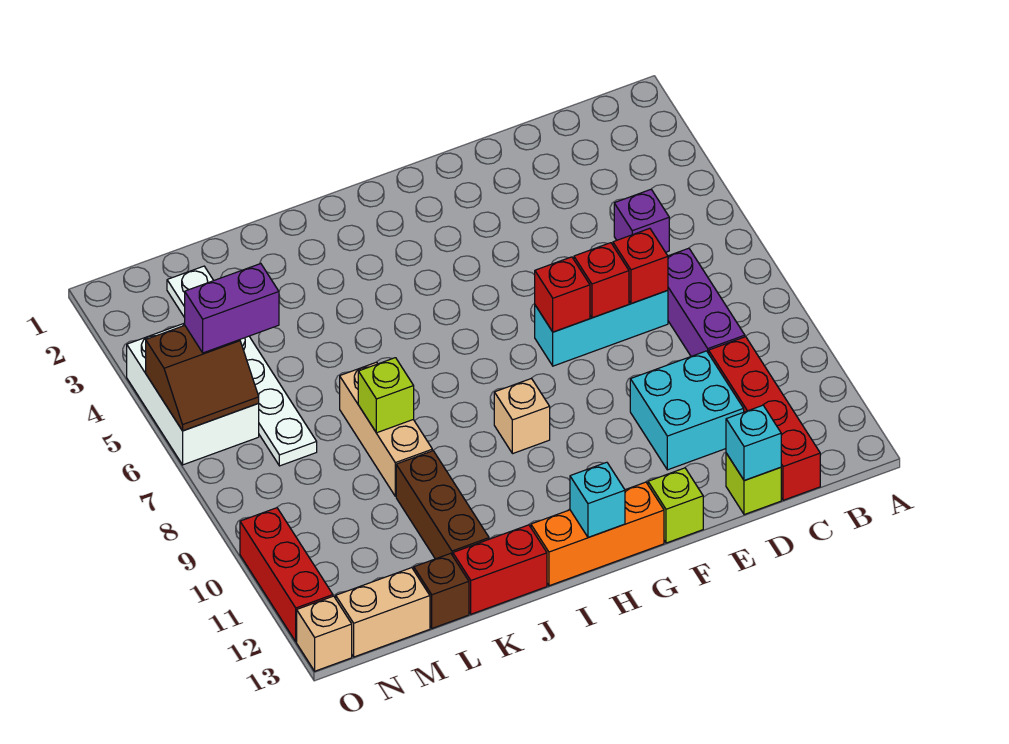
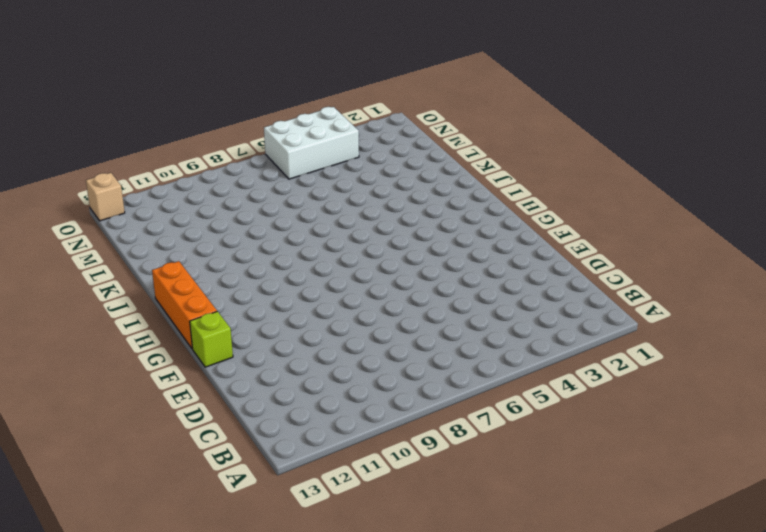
none -> purple 1x1 brick [614,190,669,252]
none -> purple 1x3 brick [668,248,745,357]
none -> red 1x4 brick [709,337,820,500]

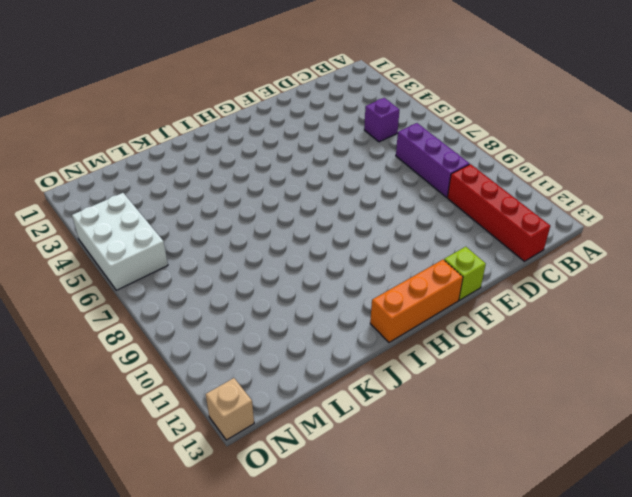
none -> cyan 1x3 brick [535,290,668,366]
none -> cyan 2x2 brick [630,351,744,470]
none -> lime 1x1 brick [726,453,781,515]

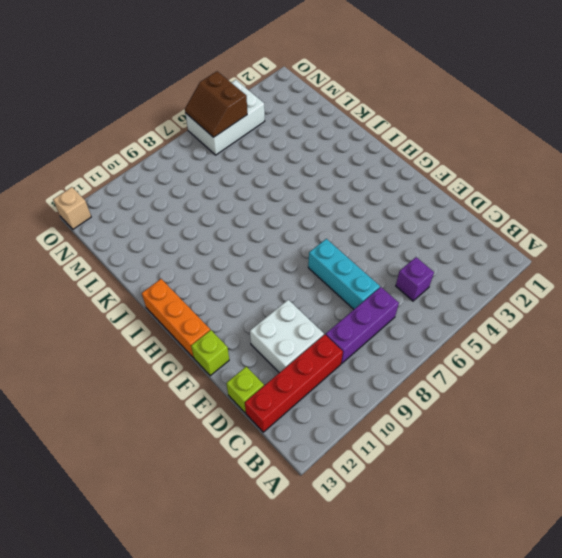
white 2x2 brick [250,300,324,373] -> cyan 2x2 brick [630,351,744,470]
none -> tan 1x1 brick [494,378,550,454]
none -> red 1x2 brick [453,525,547,614]
none -> tan 1x3 brick [340,362,432,496]

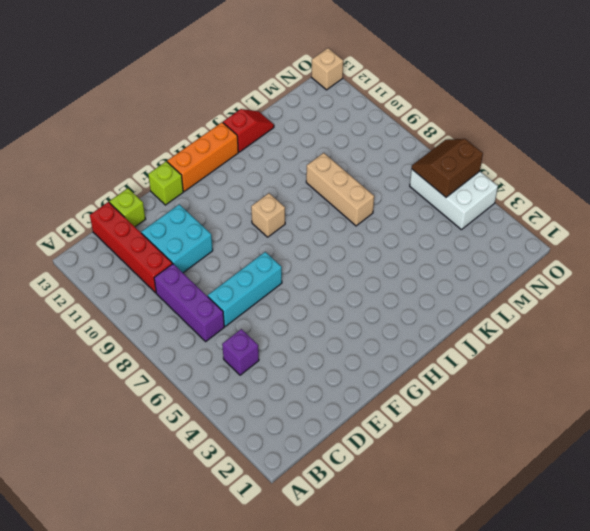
red 1x2 slope [223,109,274,152] -> red 1x2 brick [453,525,547,614]
none -> brown 1x3 brick [396,451,489,559]
none -> brown 1x1 brick [414,553,469,628]
none -> white 1x6 plate [167,266,317,466]

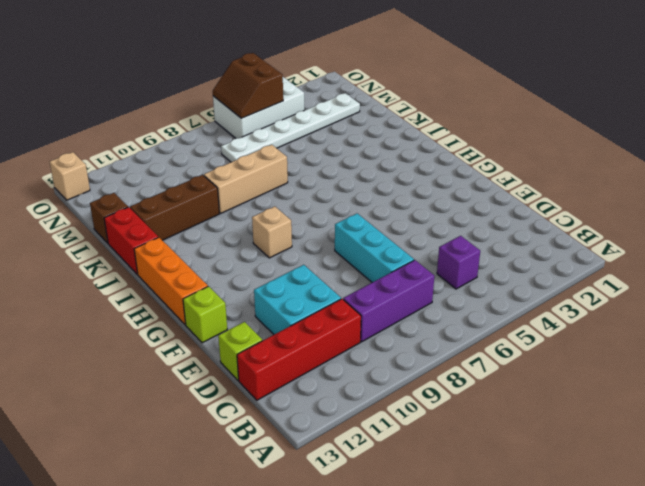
none -> tan 1x2 brick [336,568,430,657]
none -> red 1x3 brick [240,508,333,642]
none -> red 1x1 brick [613,228,668,304]

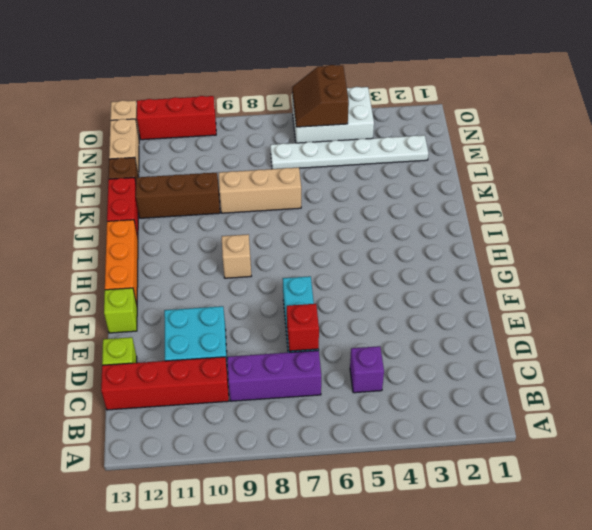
none -> cyan 1x1 brick [726,405,781,481]
none -> red 1x1 brick [574,243,629,318]
none -> red 1x1 brick [535,257,590,332]

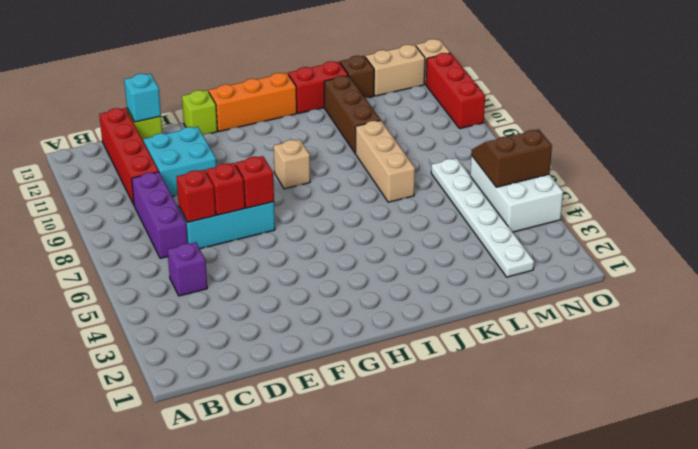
none -> cyan 1x1 brick [570,462,625,537]
none -> lime 1x1 brick [358,358,414,433]
none -> purple 1x2 brick [185,264,279,353]

